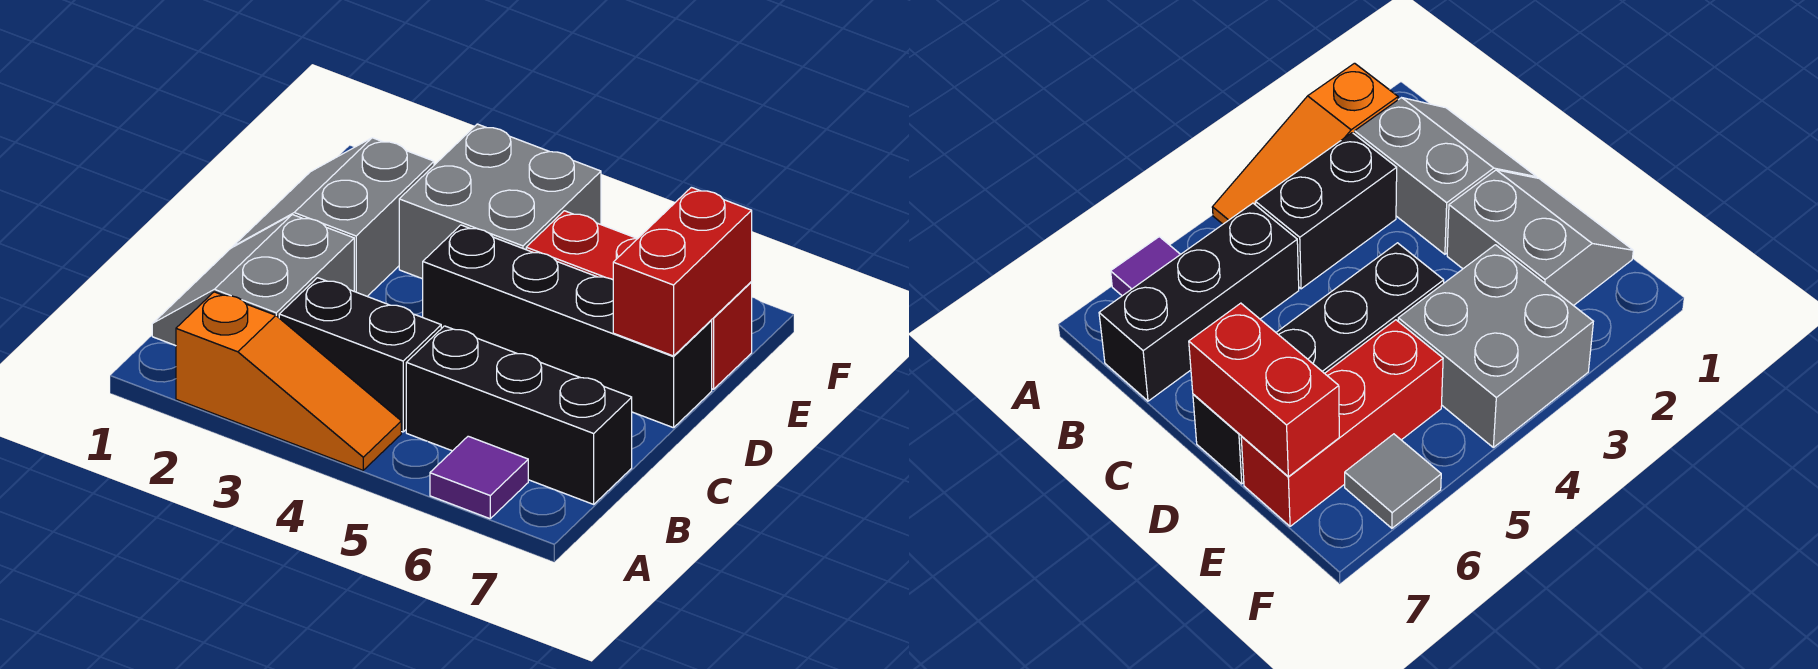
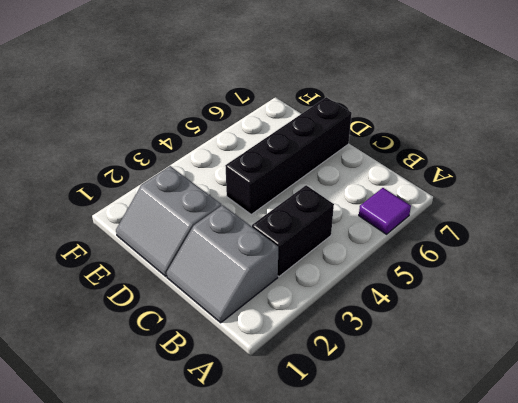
none -> orange 1x3 slope [176,292,401,470]
none -> black 1x3 brick [406,326,632,504]

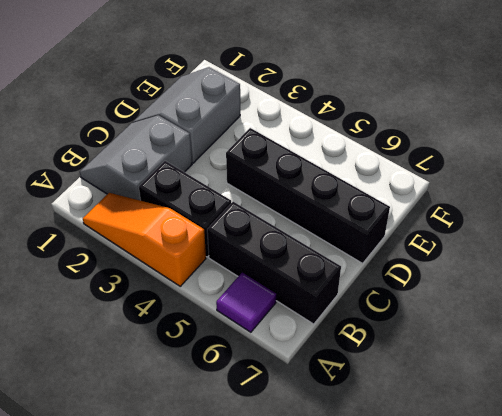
orange 1x3 slope [83,193,206,286] -> orange 1x3 slope turned to [176,292,401,470]
none -> grey 2x2 brick [399,124,601,279]
none -> red 1x3 brick [526,211,752,389]

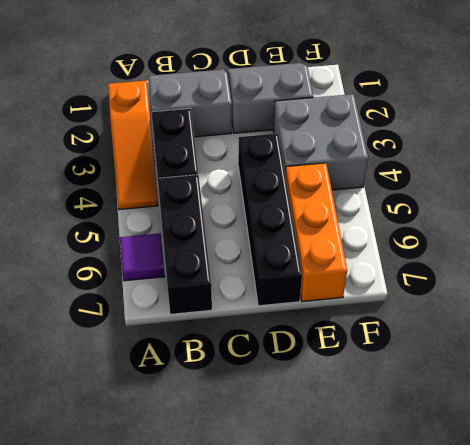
orange 1x3 brick [285,163,347,302] -> red 1x3 brick [526,211,752,389]
none -> grey 1x1 tile [1345,434,1441,528]
none -> red 1x2 brick [613,187,752,356]

